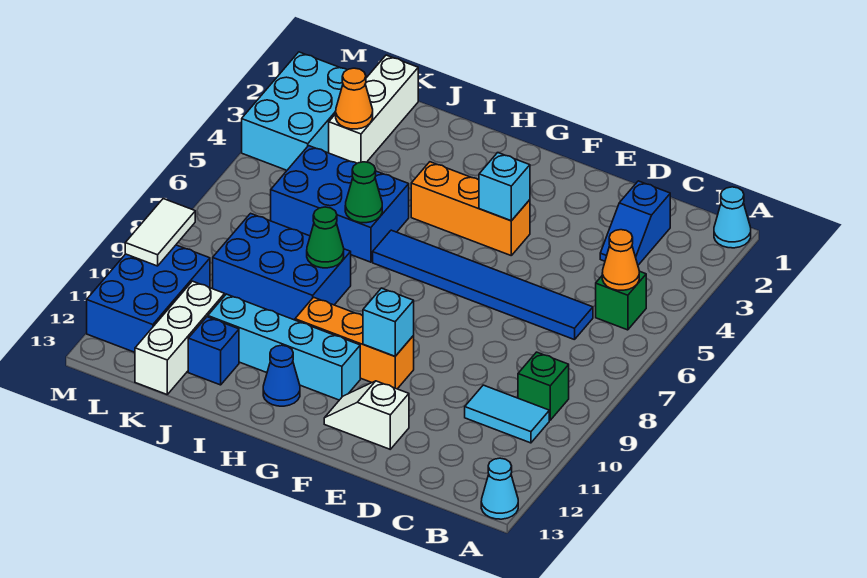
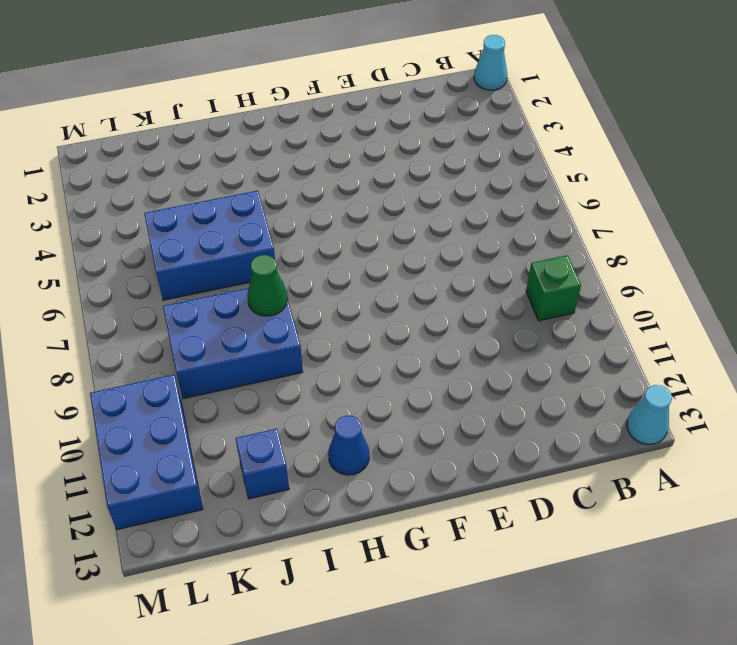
none -> green 1x1 brick [596,271,646,330]
none -> cyan 1x2 tile [465,385,549,443]
none -> blue 1x2 slope [600,181,670,265]

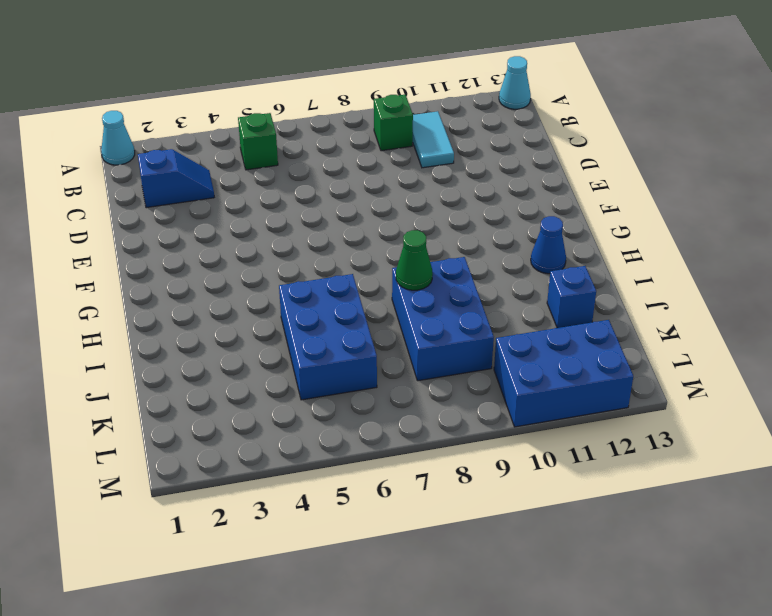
none -> blue 1x6 tile [373,230,593,340]
none -> white 1x2 slope [324,381,409,449]
none -> orange 1x3 brick [411,162,530,255]

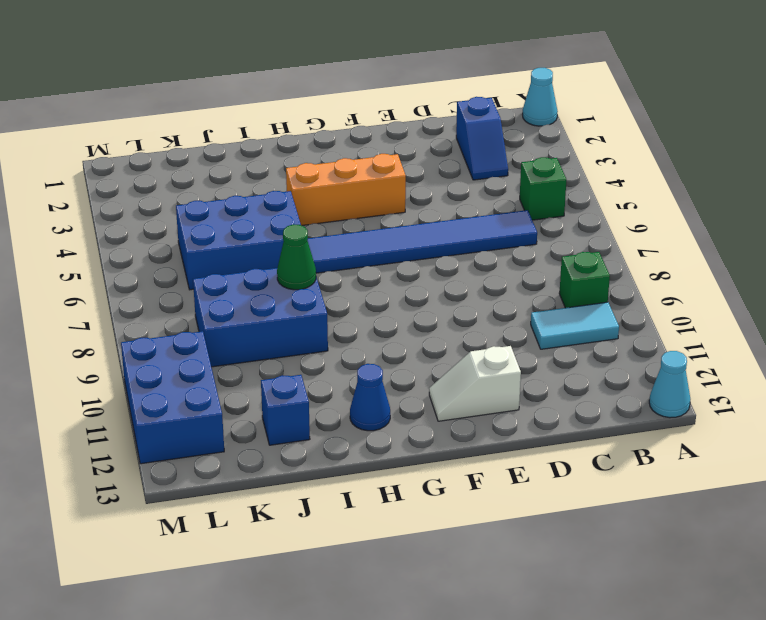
none -> orange 1x3 brick [295,297,414,389]
none -> cyan 1x4 brick [208,294,360,400]
none -> white 1x3 brick [329,55,418,163]

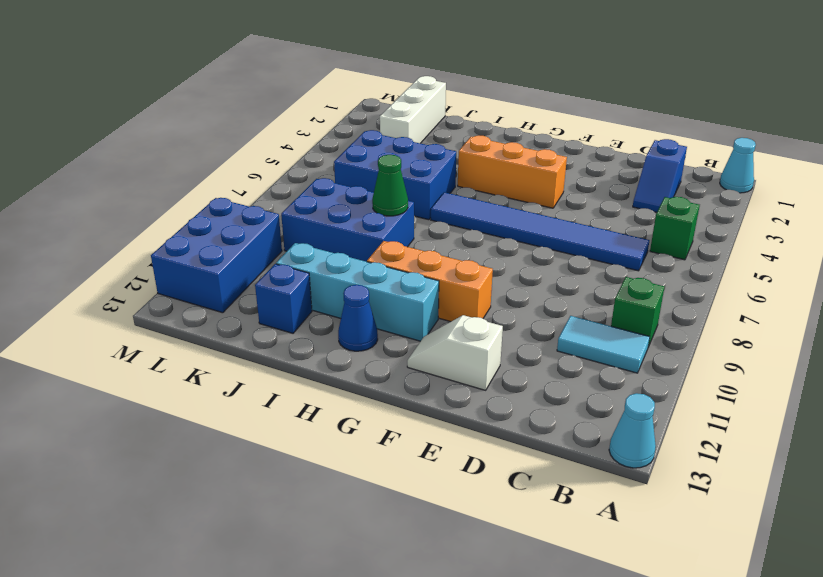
none -> white 1x3 brick [135,281,225,394]
none -> cyan 2x3 brick [242,52,347,170]
none -> orange 1x1 cone [602,230,639,290]

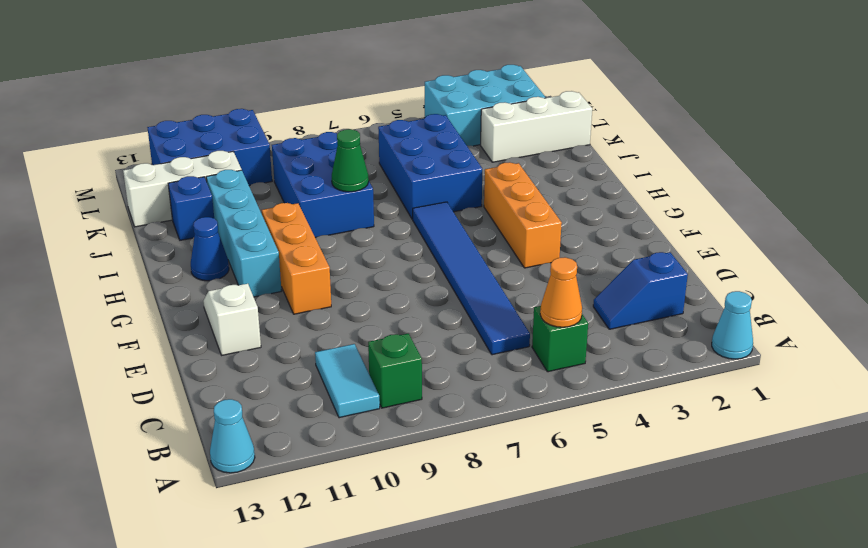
none -> cyan 1x1 brick [479,153,530,221]
none -> cyan 1x1 brick [363,288,414,356]
none -> green 1x1 cone [345,162,382,223]

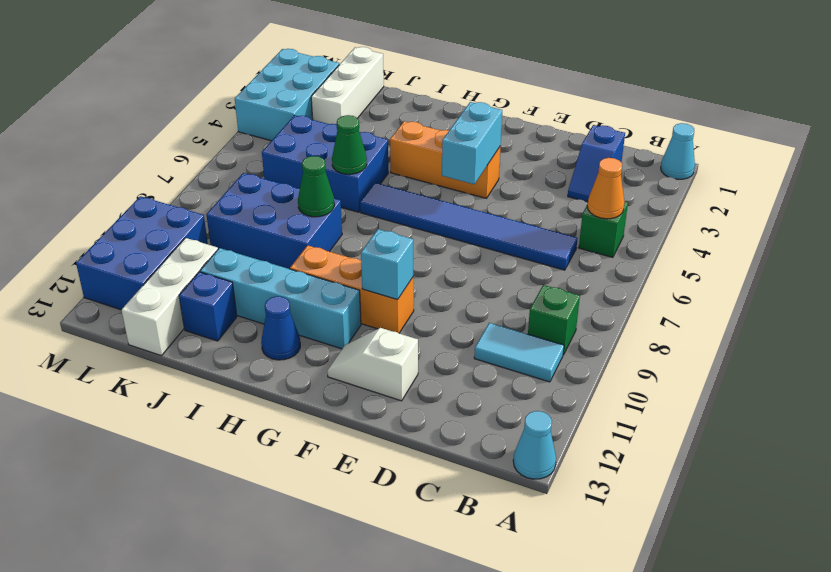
cyan 1x2 brick [442,102,502,184] -> cyan 1x1 brick [479,153,530,221]
none -> orange 1x1 cone [336,68,373,129]
none -> white 1x2 tile [125,199,195,266]

